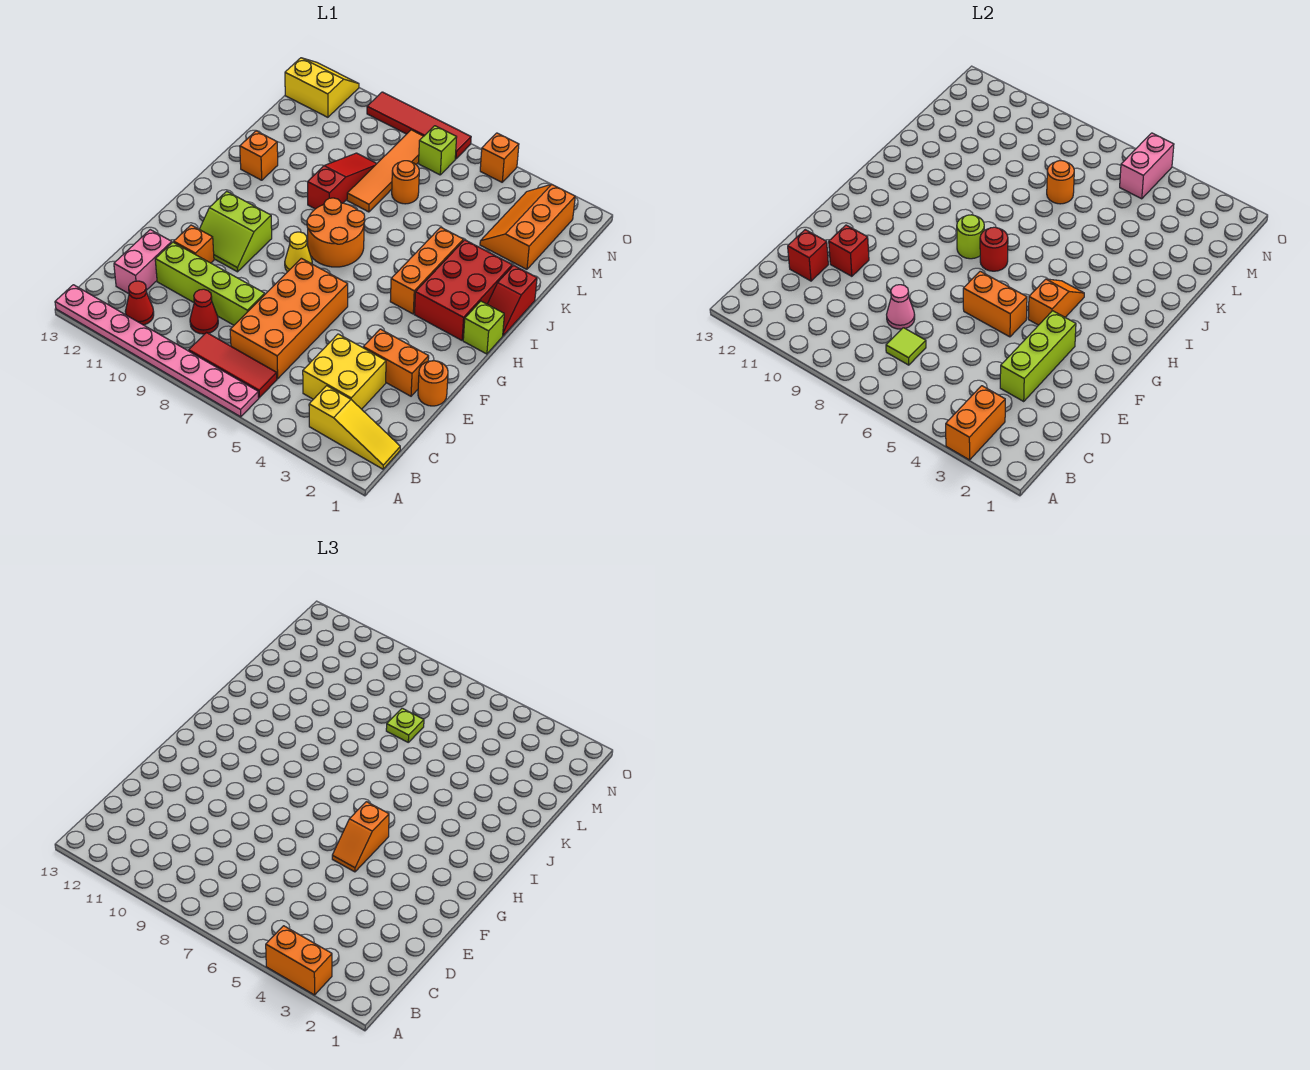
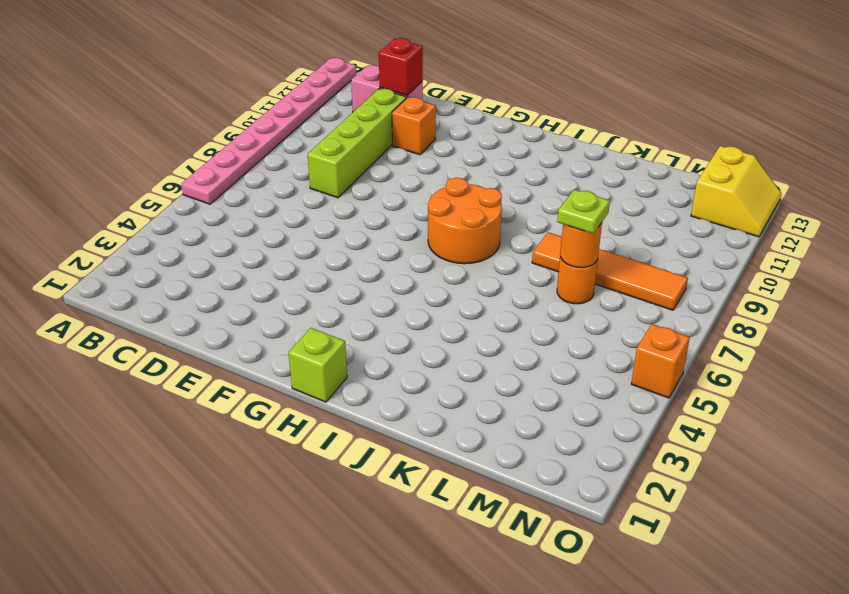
none -> yellow 1x3 slope [309,386,400,469]
none -> red 1x3 tile [189,333,277,398]
none -> red 1x1 cone [125,281,154,325]
none -> yellow 2x2 brick [303,334,386,409]

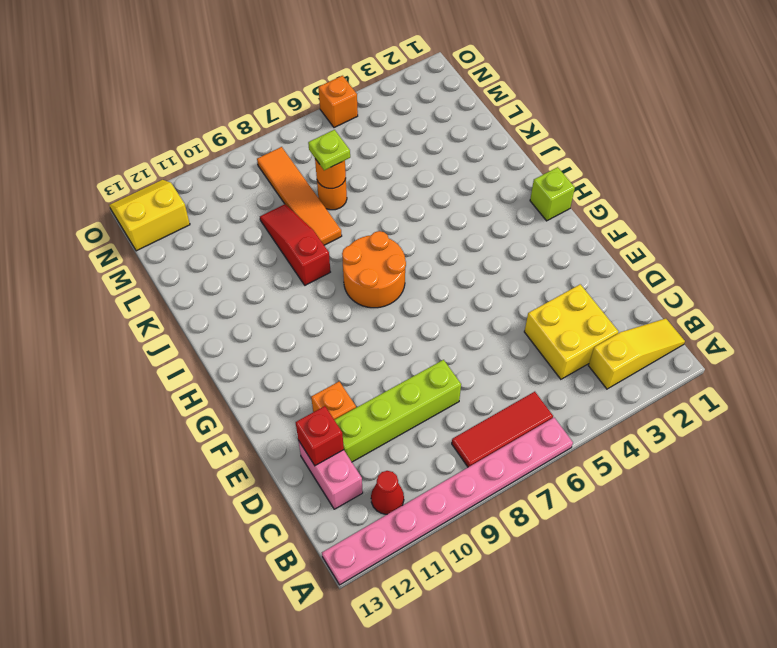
none -> orange 2x4 brick [230,258,348,379]
none -> red 1x1 cone [190,289,218,334]
none -> orange 1x1 round brick [418,361,448,406]
none -> orange 1x2 brick [363,329,429,396]

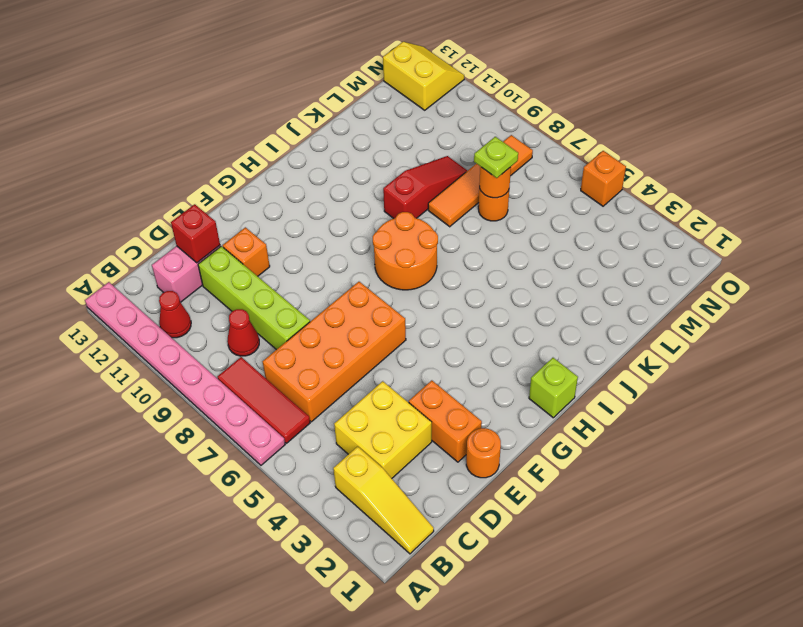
none -> lime 2x2 slope [199,191,272,272]
none -> yellow 1x1 cone [285,232,312,272]
none -> red 2x3 brick [415,240,512,340]
none -> orange 1x3 brick [390,227,463,314]

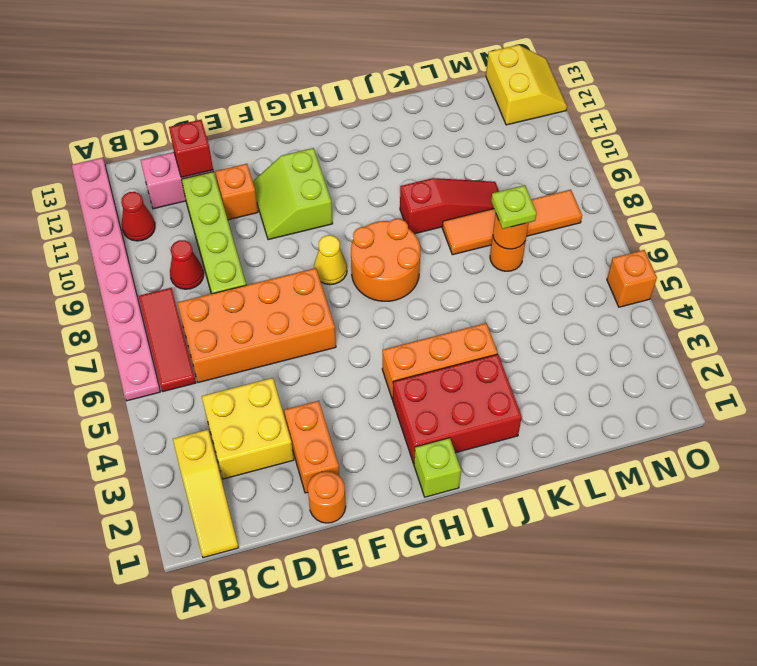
none -> red 1x2 slope [487,265,537,335]
none -> orange 1x1 brick [240,131,278,180]
none -> orange 2x3 slope [480,184,575,269]
none -> lime 1x1 brick [419,126,457,175]

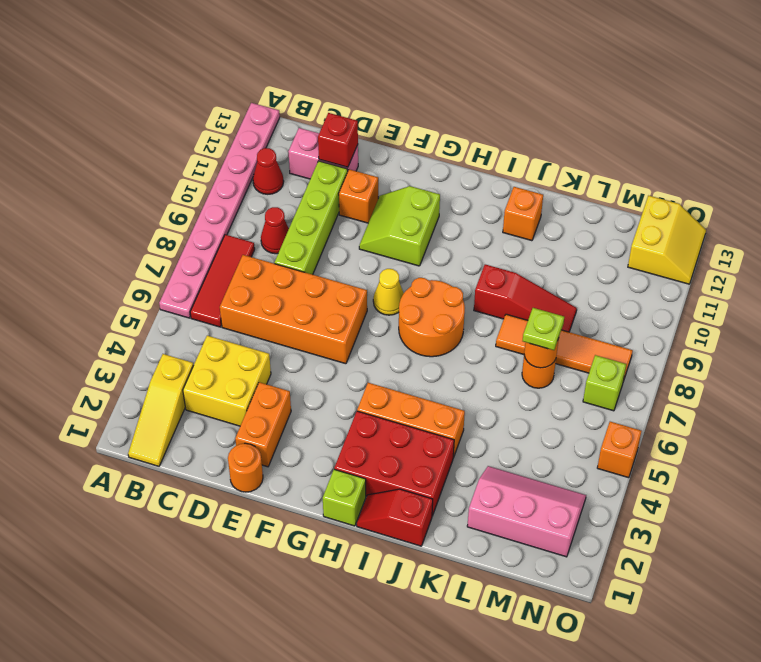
pink 2x3 slope [467,466,586,557] -> orange 2x3 slope [480,184,575,269]
none -> red 1x4 tile [367,92,471,159]
none -> orange 1x2 brick [946,386,1005,460]
none -> lime 1x1 tile [886,328,926,365]
none -> lime 1x3 brick [1000,311,1076,401]

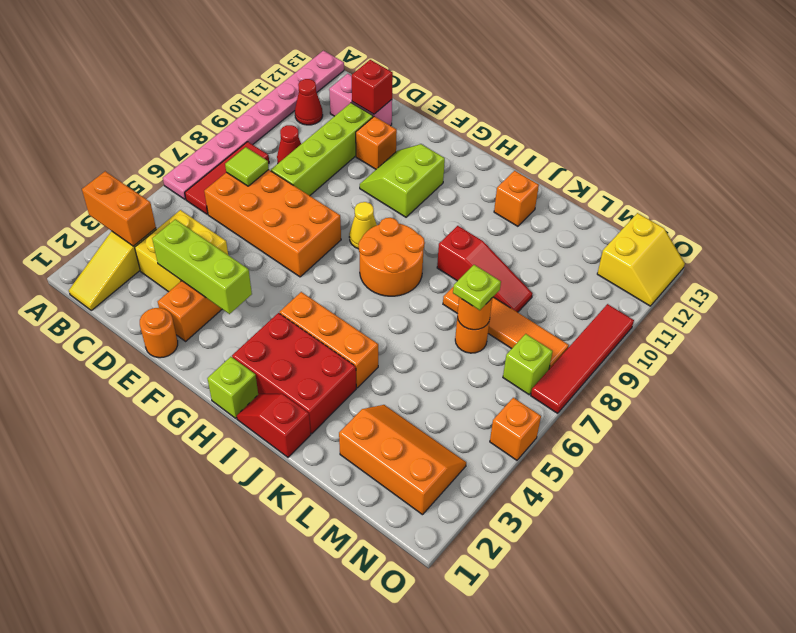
none -> pink 1x1 cone [887,285,915,329]
none -> red 1x1 brick [829,225,869,276]
none -> orange 1x2 brick [963,271,1027,337]
none -> orange 1x2 slope [1028,279,1084,325]

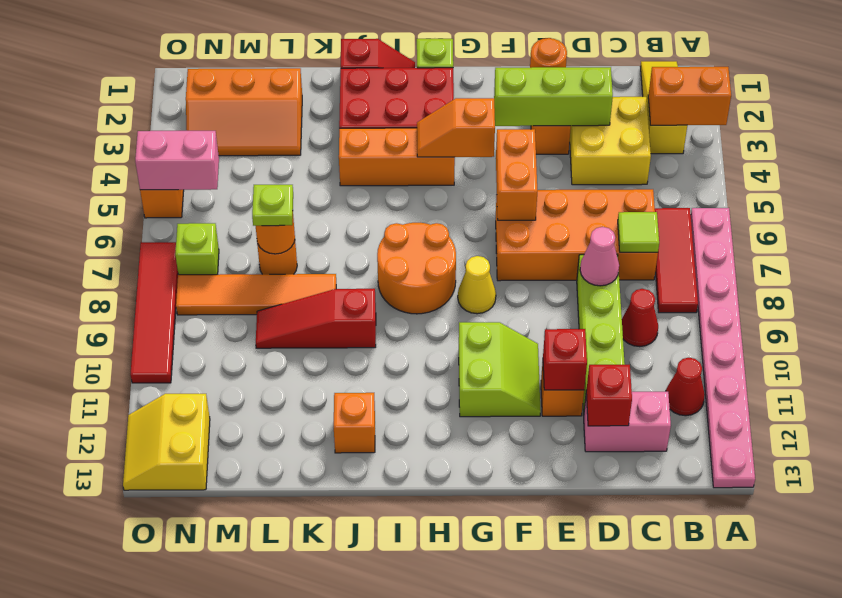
none -> red 1x1 round brick [980,227,1008,271]
none -> lime 1x1 round brick [957,215,984,259]
none -> orange 1x2 brick [266,926,332,995]
none -> orange 1x2 slope [332,802,389,872]

